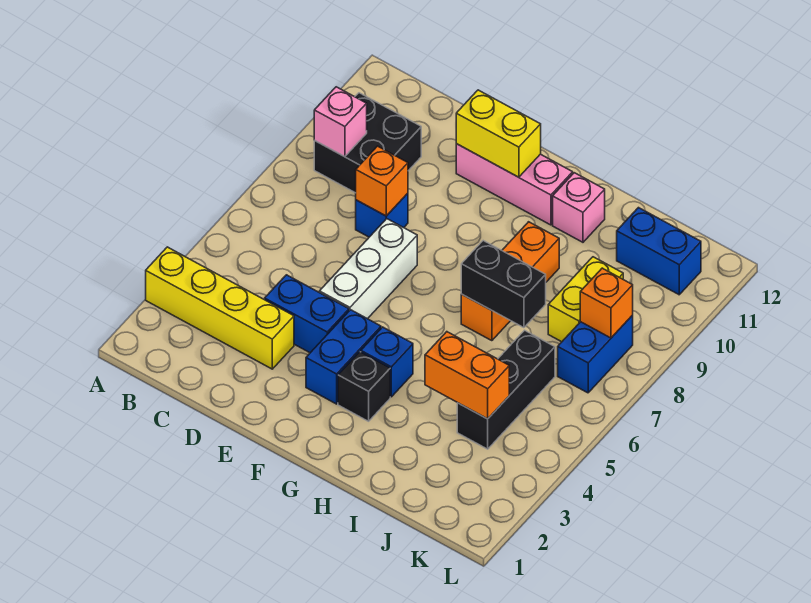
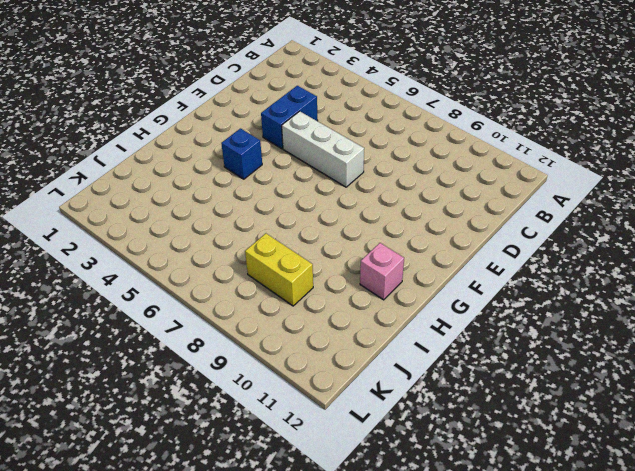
none -> yellow 1x4 brick [146,247,294,369]
none -> black 2x2 brick [314,93,421,193]
none -> blue 1x1 brick [356,193,408,237]

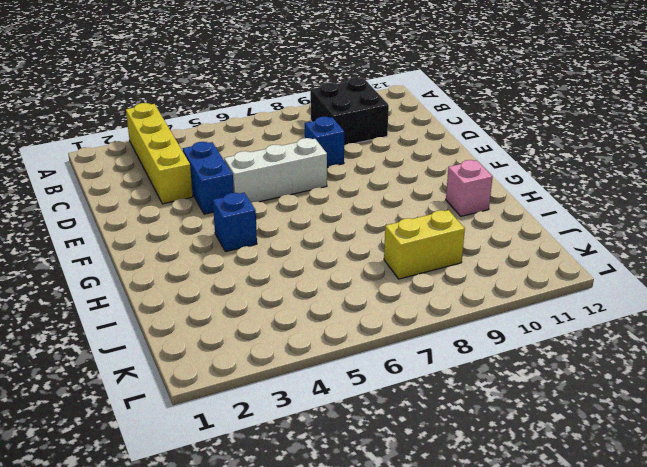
none -> pink 1x3 brick [456,144,573,225]
none -> blue 1x2 brick [306,310,381,404]
none -> black 1x1 brick [338,352,390,421]

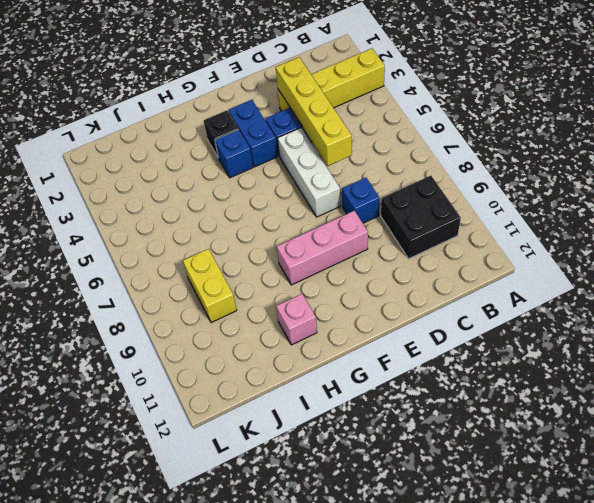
yellow 1x4 brick [276,57,352,166] -> none
pink 1x3 brick [277,211,368,285] -> pink 1x3 brick moved to [456,144,573,225]
none -> orange 1x3 brick [461,222,559,341]
none -> black 1x3 brick [457,330,555,449]
none -> blue 1x2 brick [617,208,701,295]

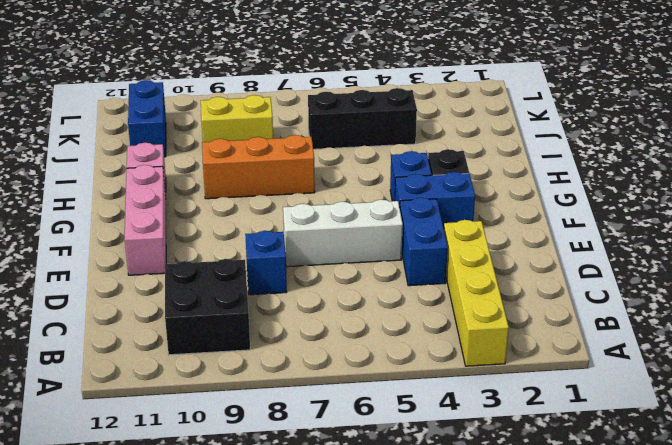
none -> blue 1x2 brick [558,315,633,393]
none -> pink 1x1 brick [314,87,367,157]
none -> orange 1x1 brick [356,146,408,216]

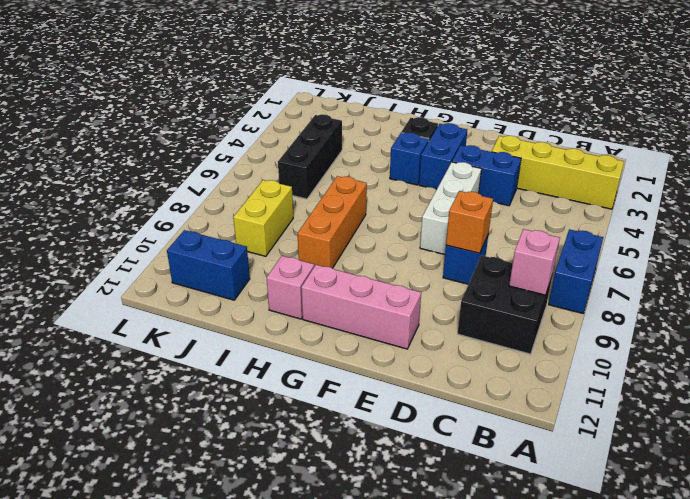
blue 1x2 brick [549,229,603,313] -> blue 1x2 brick moved to [558,315,633,393]
none -> yellow 1x2 brick [456,90,541,177]
none -> black 1x2 brick [461,241,546,328]
none -> orange 1x2 brick [425,332,509,419]

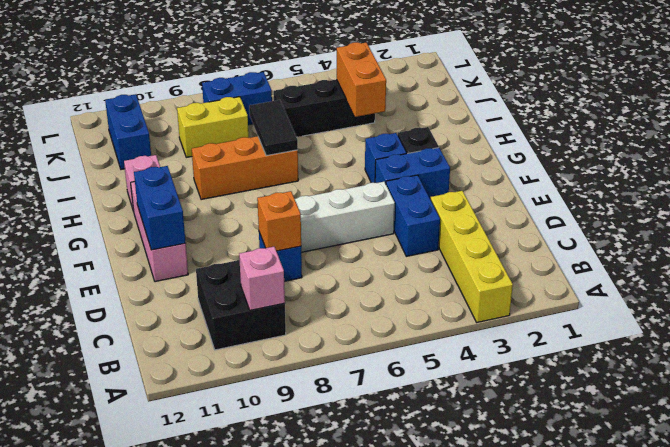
blue 1x2 brick [134,166,186,250] -> yellow 1x2 brick [456,90,541,177]
black 1x2 tile [249,100,298,156] -> black 1x2 brick [461,241,546,328]
none -> orange 1x1 brick [580,268,633,338]

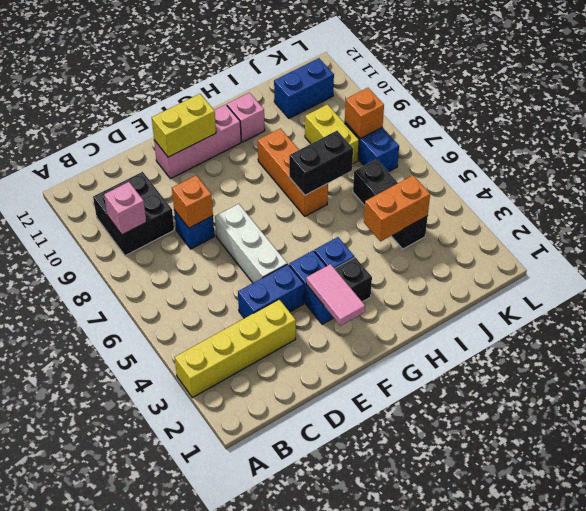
pink 1x2 tile [306,264,365,326] -> none

